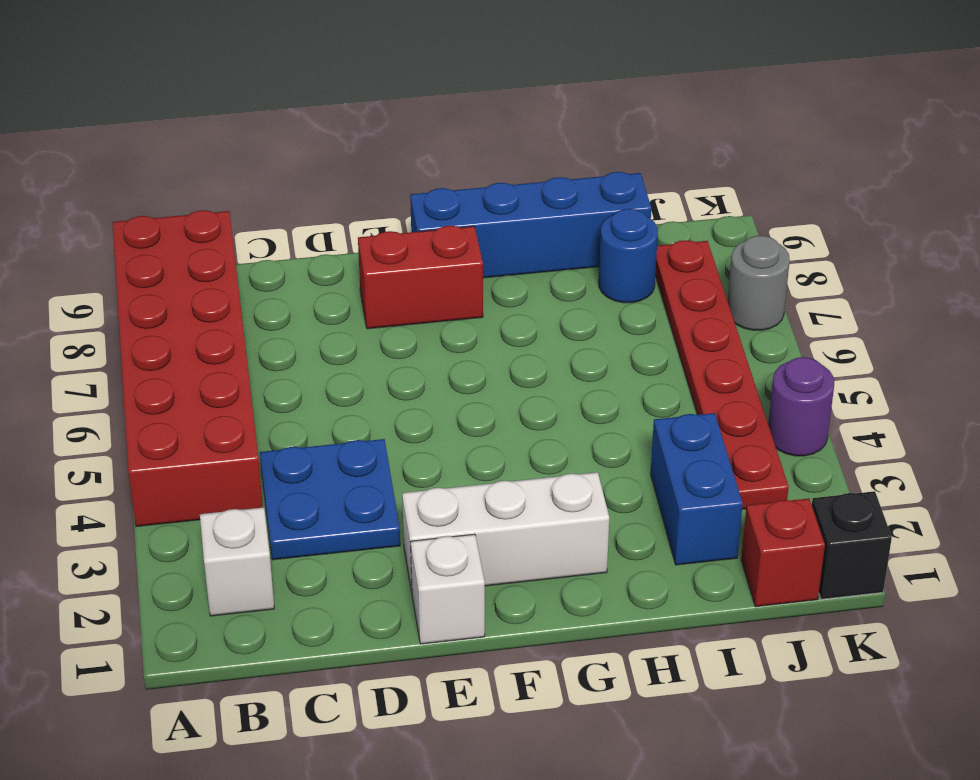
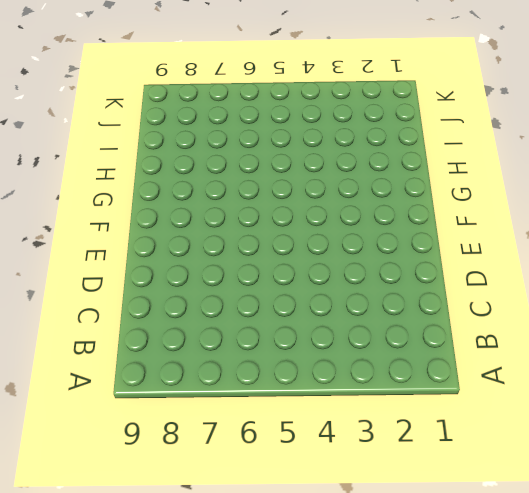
none -> red 2x6 brick [112,210,263,527]
none -> white 1x1 brick [200,507,274,616]
none -> blue 2x2 plate [260,439,400,560]

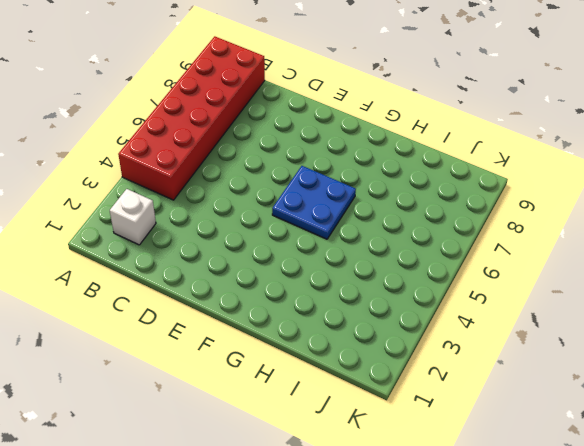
blue 2x2 plate [272,166,356,239] -> blue 2x2 plate moved to [260,439,400,560]
none -> white 1x1 brick [411,534,485,644]
none -> white 1x3 brick [402,472,609,592]
none -> red 1x2 brick [358,226,483,329]

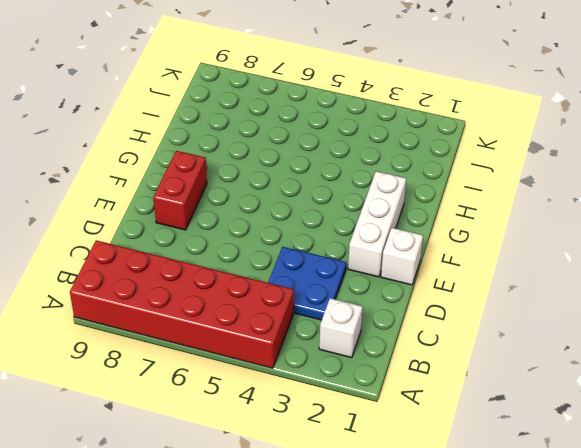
none -> blue 1x4 brick [410,172,651,278]
none -> blue 1x2 brick [651,413,743,565]
none -> blue 1x1 round brick [599,209,658,303]

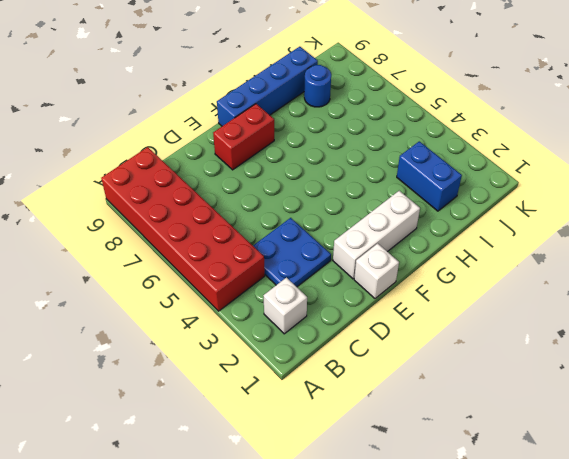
none -> red 1x1 brick [741,498,825,607]
none -> red 1x6 plate [655,240,789,509]
none -> black 1x1 brick [812,491,892,599]

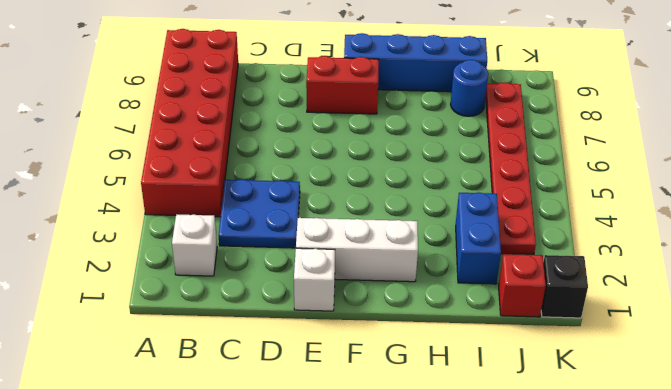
none -> purple 1x1 round brick [768,357,834,456]
none -> grey 1x1 round brick [728,235,790,330]

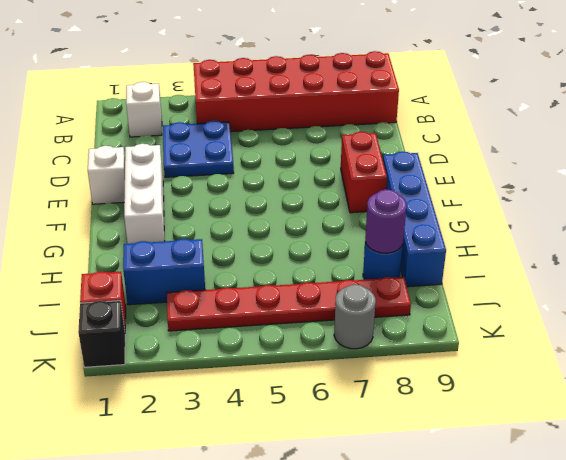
purple 1x1 round brick [365,189,407,253] -> purple 1x1 round brick moved to [768,357,834,456]

